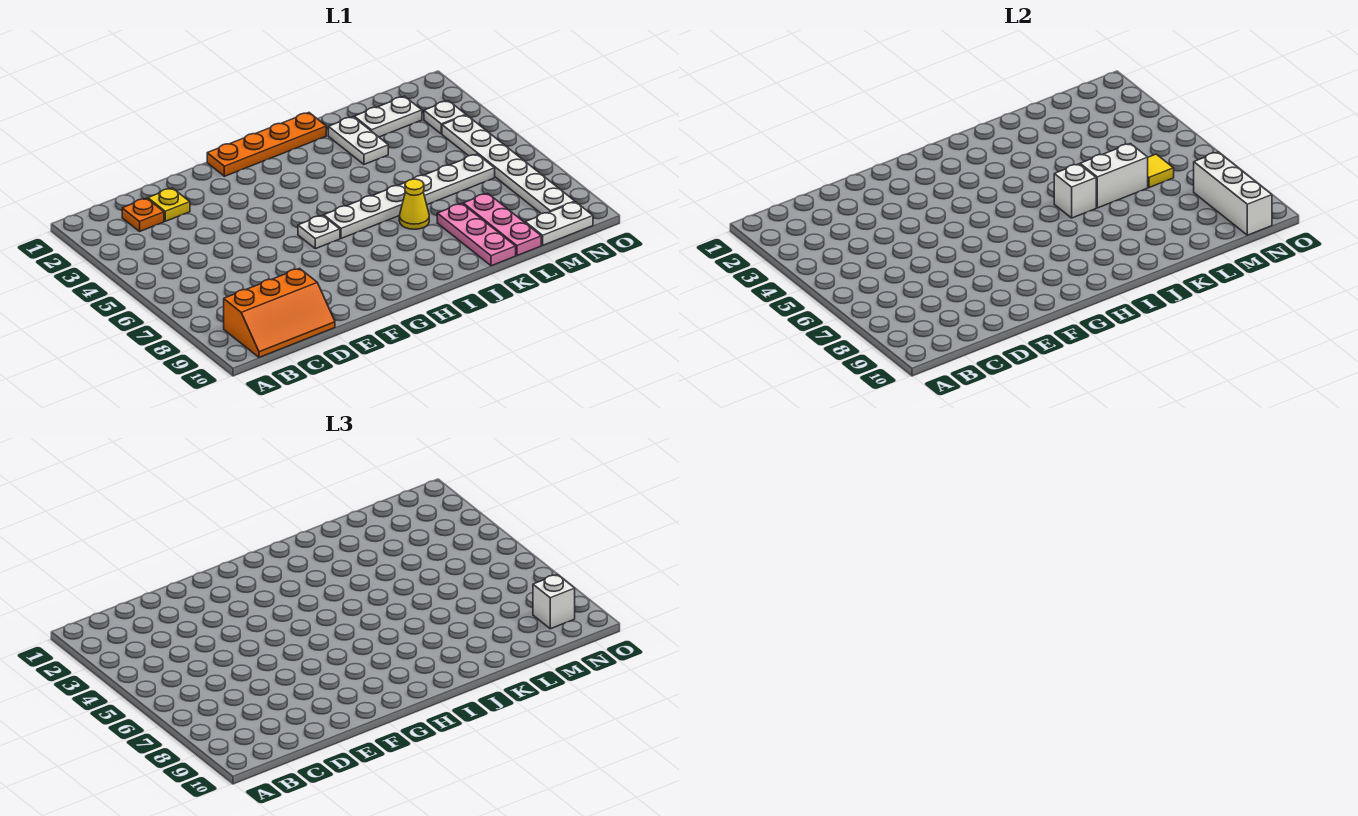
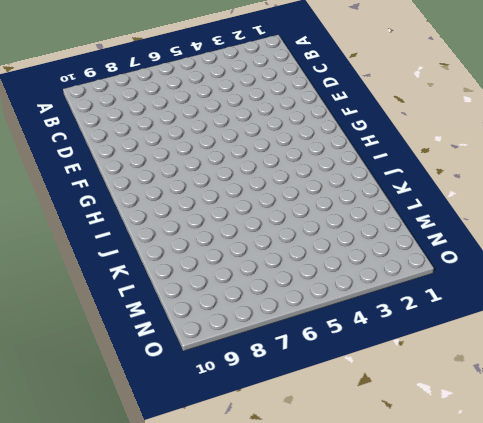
none -> orange 2x3 slope [224,268,335,357]
none -> orange 1x1 plate [122,198,164,231]
none -> yellow 1x1 plate [148,188,190,221]

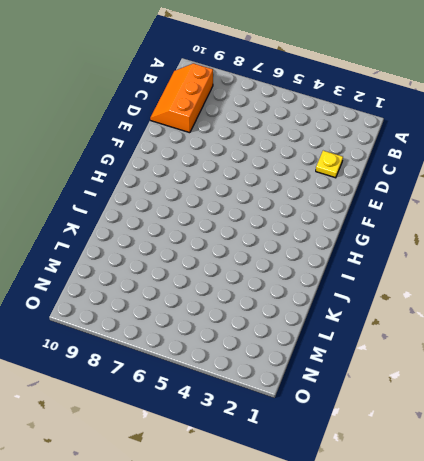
none -> orange 1x1 plate [122,198,164,231]
none -> orange 1x4 plate [207,113,326,176]
none -> white 1x1 plate [298,215,340,249]

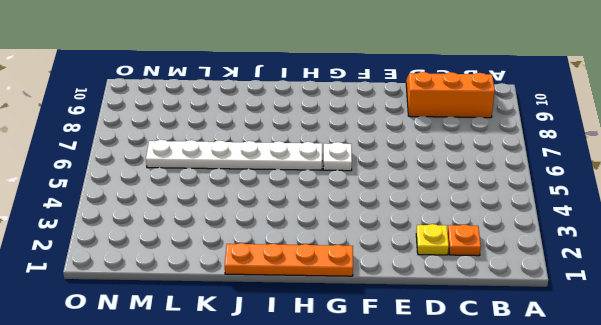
none -> yellow 1x1 cone [399,179,429,229]
none -> white 1x2 plate [328,117,388,164]
none -> pink 1x3 plate [437,204,516,266]

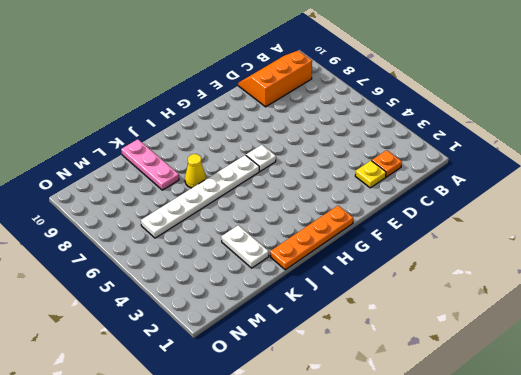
none -> white 1x2 plate [354,96,422,137]
none -> pink 1x3 plate [463,193,541,256]
none -> white 1x2 plate [525,202,593,245]

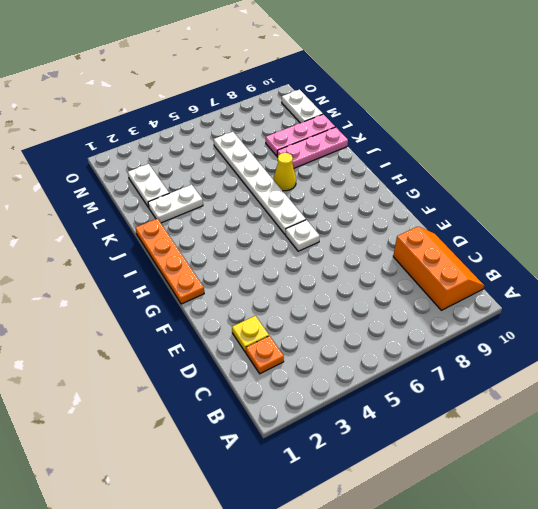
none -> white 1x1 plate [424,101,466,134]
none -> white 1x6 plate [442,115,575,214]
none -> white 1x1 brick [1054,164,1096,218]

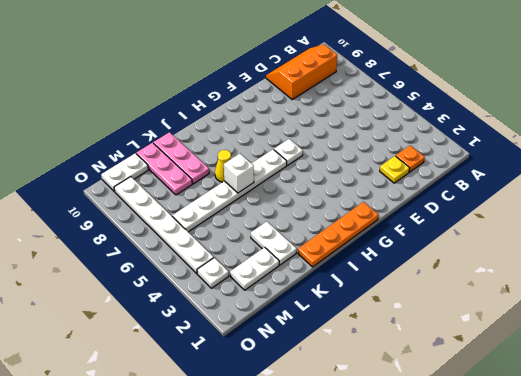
none -> white 1x2 brick [1080,144,1148,208]
none -> yellow 1x1 tile [1148,154,1174,188]
none -> white 1x3 brick [1194,152,1272,235]

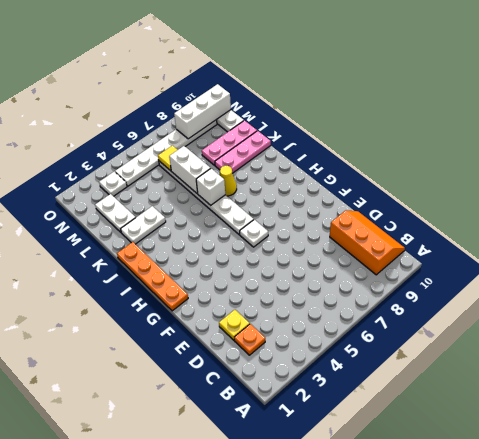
none -> white 1x1 brick [533,574,575,629]

